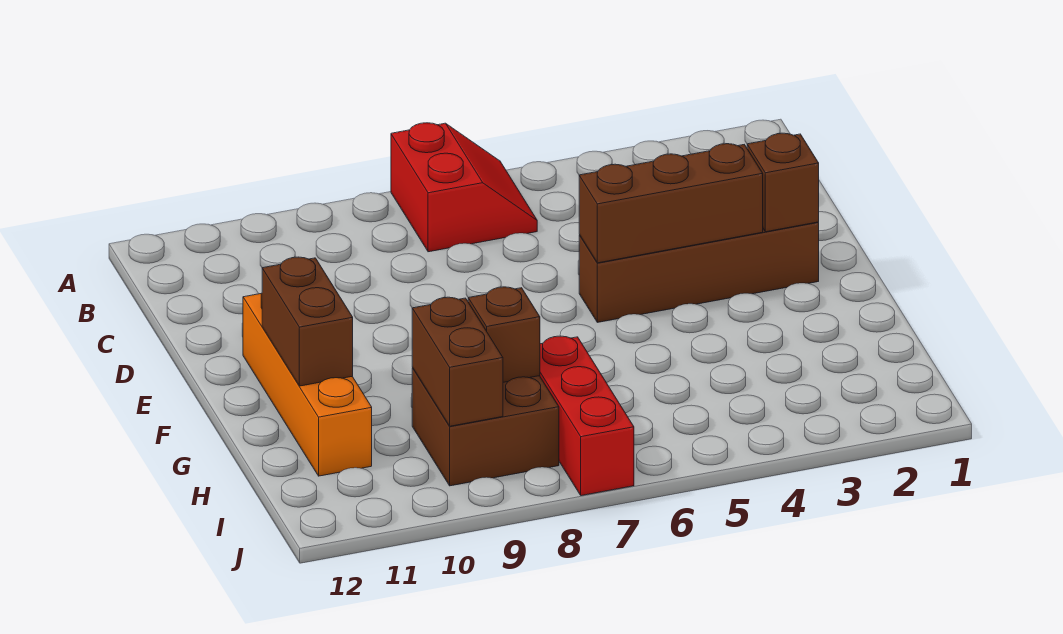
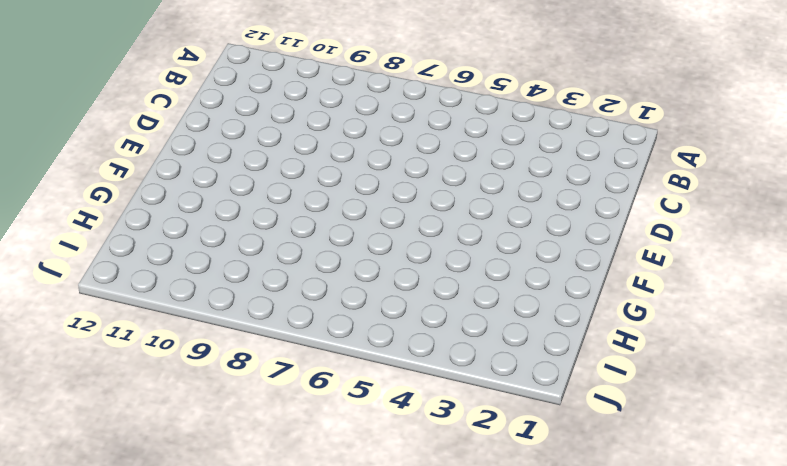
none -> red 2x2 slope [391,123,537,252]
none -> brown 1x4 brick [579,222,819,322]

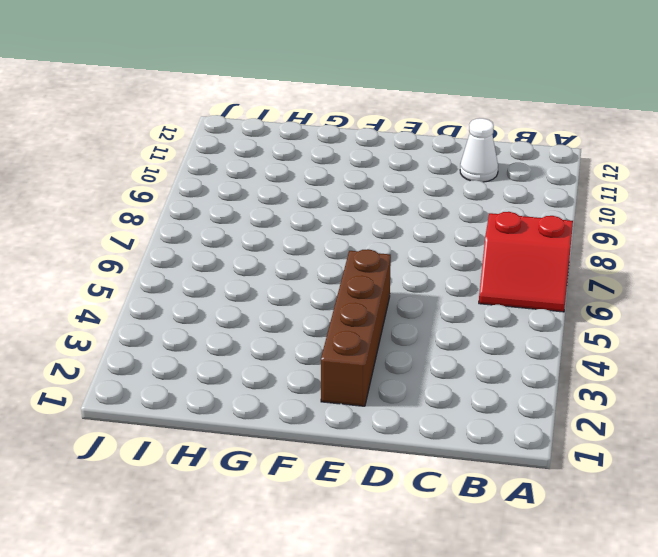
white 1x1 cone [460,118,498,182] -> none
none -> orange 1x4 brick [243,293,372,476]
none -> red 1x3 brick [540,336,634,496]

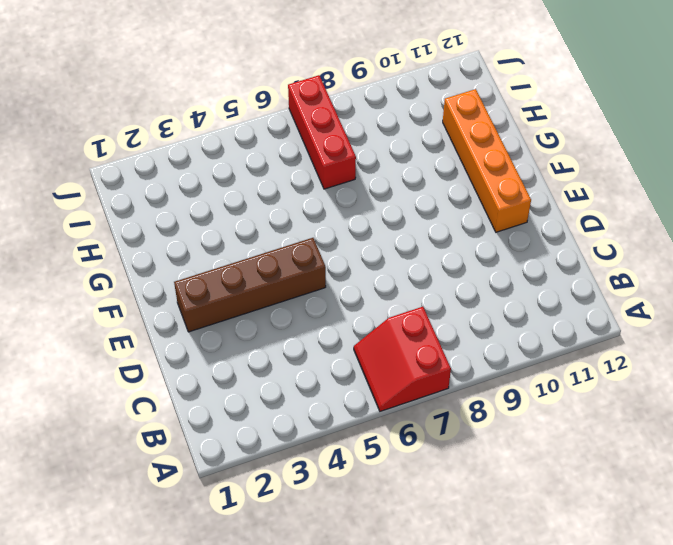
none -> brown 2x2 brick [412,368,559,486]
none -> brown 1x1 brick [747,133,819,232]

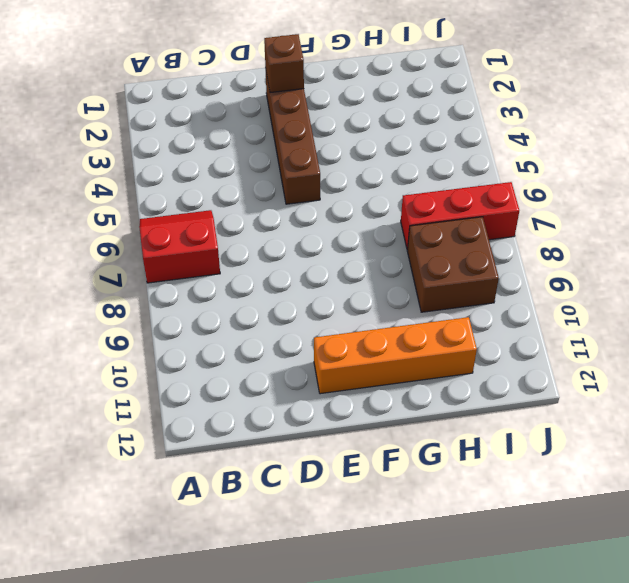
none -> brown 1x3 brick [579,144,763,263]
none -> brown 1x2 brick [262,257,353,386]

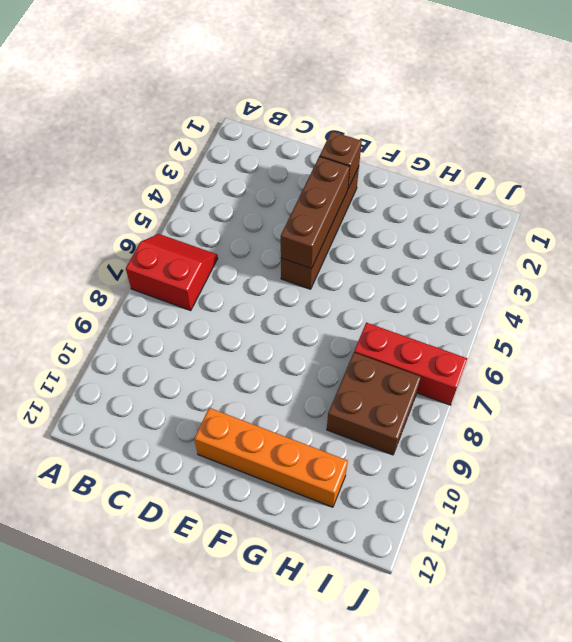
none -> brown 1x2 brick [262,257,353,386]
none -> brown 1x1 brick [468,287,540,382]

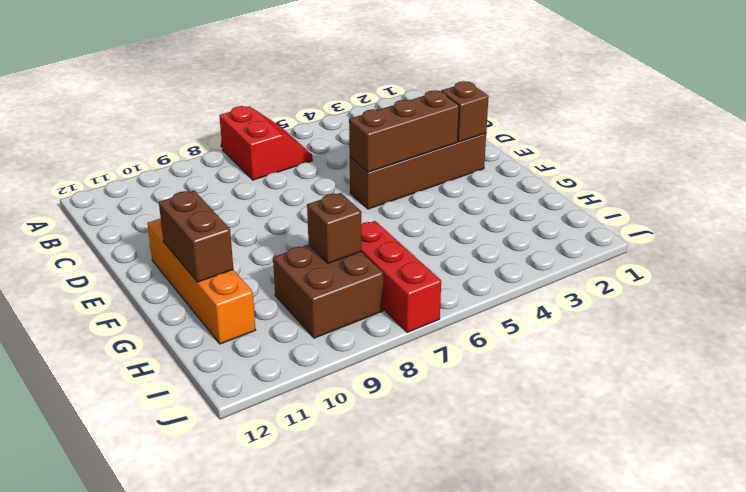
none -> brown 1x2 brick [412,297,503,426]

